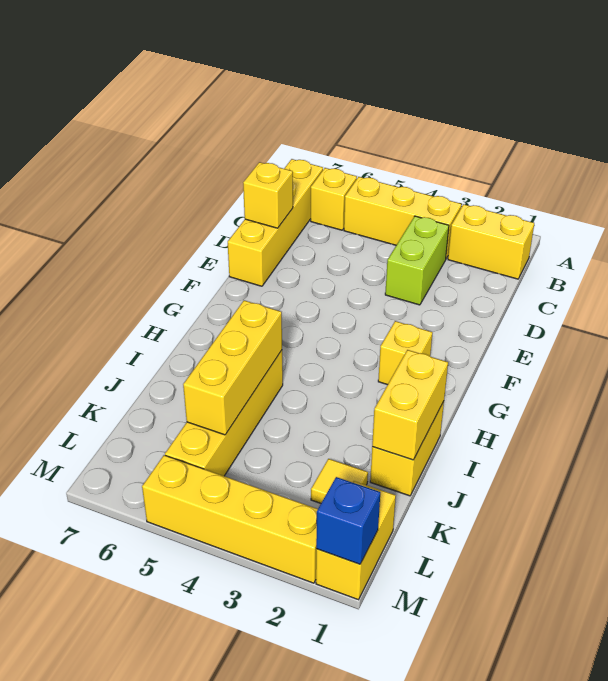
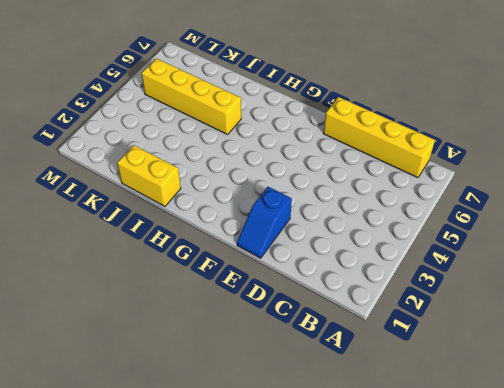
blue 1x2 slope [237,187,292,258] -> none
none -> yellow 1x2 brick [448,204,534,279]
none -> yellow 1x3 brick [344,177,462,258]
none -> yellow 1x1 brick [311,168,357,230]

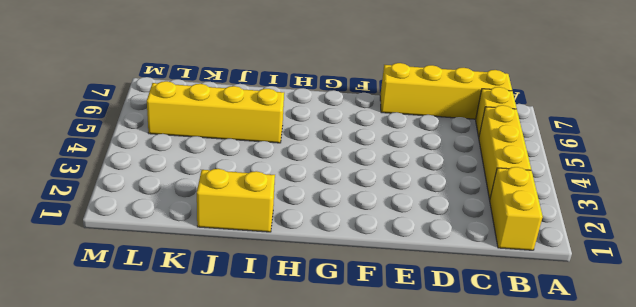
none -> lime 1x2 brick [385,216,449,305]
none -> yellow 1x1 brick [378,321,433,385]
none -> yellow 1x1 tile [311,459,368,503]

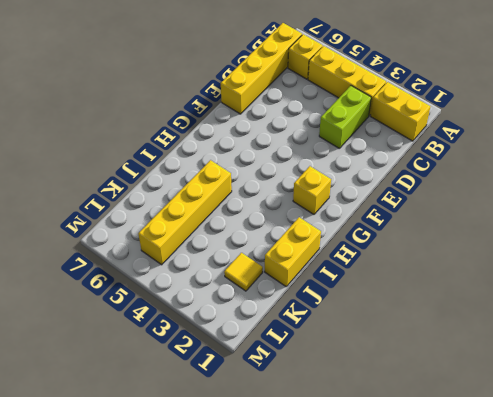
none -> yellow 1x2 brick [316,481,396,600]
none -> yellow 1x4 brick [142,455,318,583]
none -> yellow 1x1 brick [243,162,293,228]

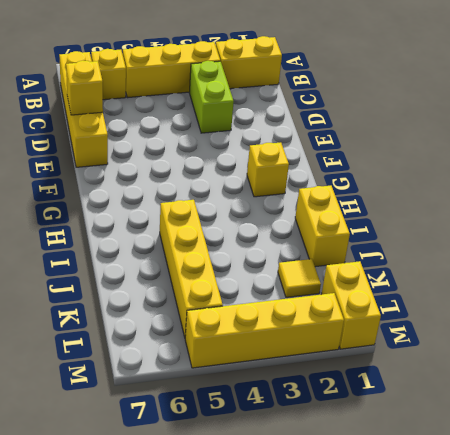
none -> yellow 1x2 brick [372,350,448,460]
none -> yellow 1x3 brick [183,300,282,435]
none -> blue 1x1 brick [316,477,380,564]

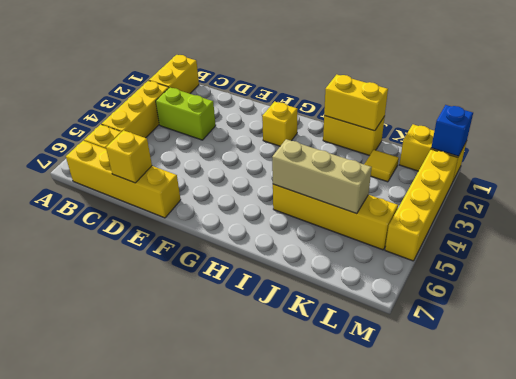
tan 1x3 brick [272,139,372,214] -> yellow 1x3 brick [183,300,282,435]

